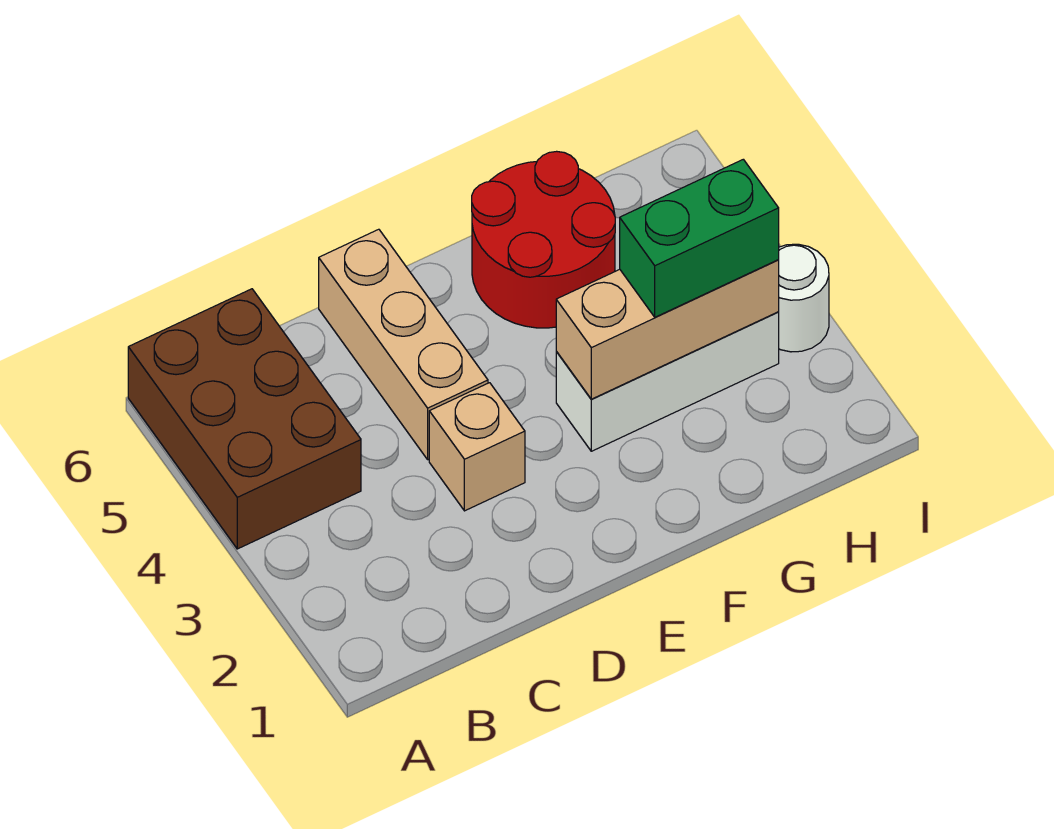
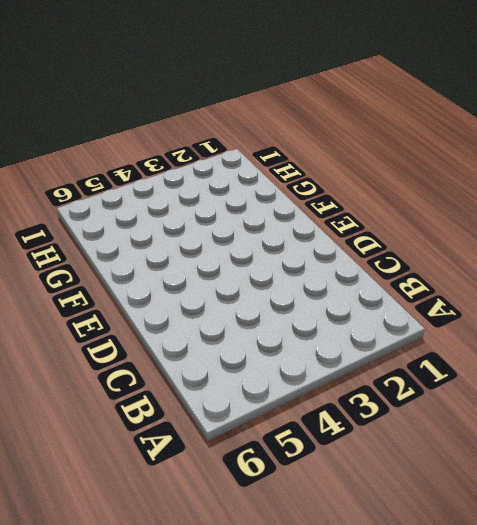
none -> brown 2x3 brick [128,289,361,549]
none -> tan 1x1 brick [429,383,525,511]

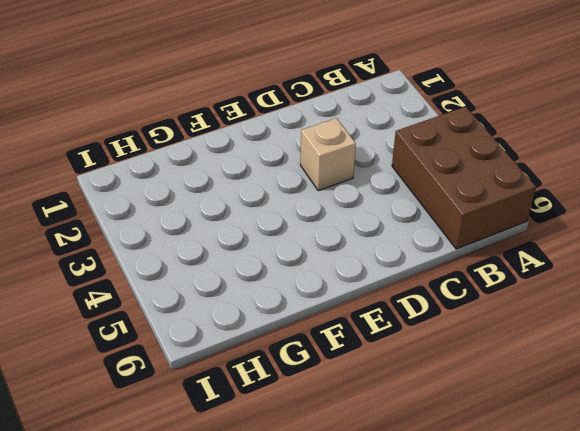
none -> tan 1x3 brick [319,229,488,460]
none -> white 1x3 brick [556,312,779,451]

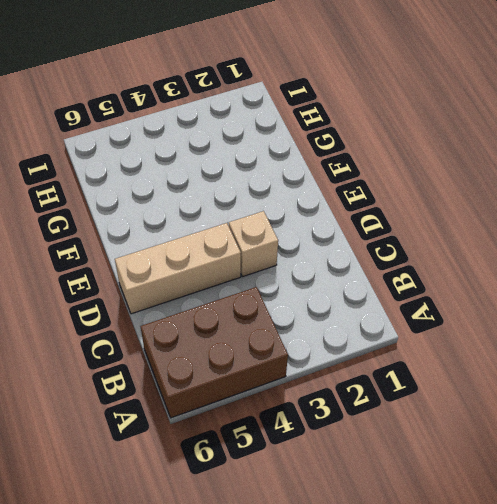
none -> white 1x3 brick [556,312,779,451]
none -> red 2x2 round brick [472,151,615,328]

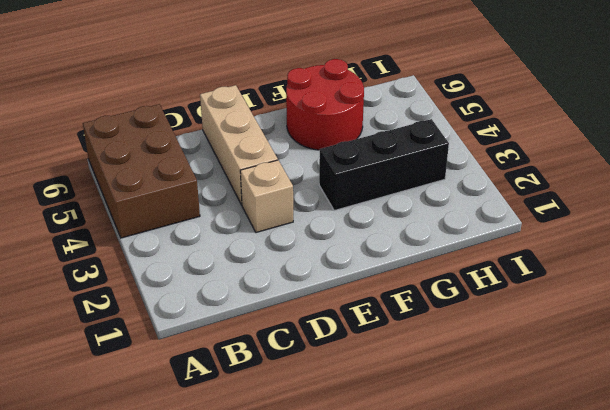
black 1x3 brick [319,119,449,210] -> white 1x3 brick [556,312,779,451]
none -> white 1x1 round brick [779,244,829,352]
none -> tan 1x3 brick [556,260,779,399]

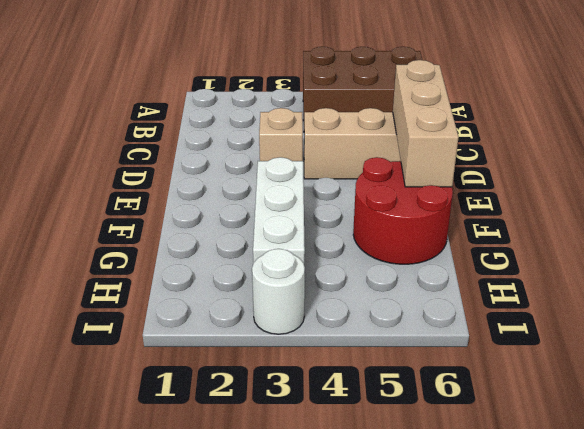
tan 1x3 brick [393,60,459,187] -> tan 1x3 brick moved to [556,260,779,399]
none -> green 1x2 brick [620,159,779,317]

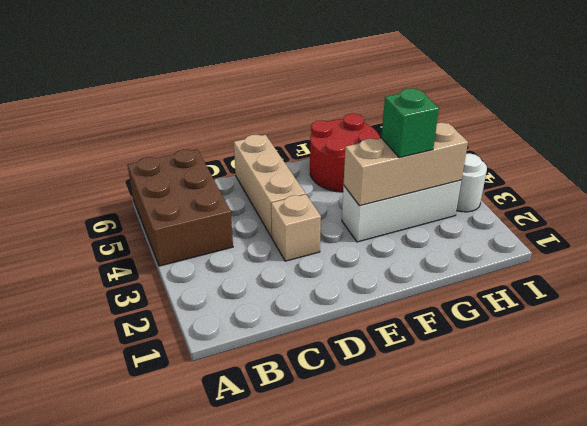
green 1x1 brick [381,88,439,158] -> green 1x2 brick [620,159,779,317]

